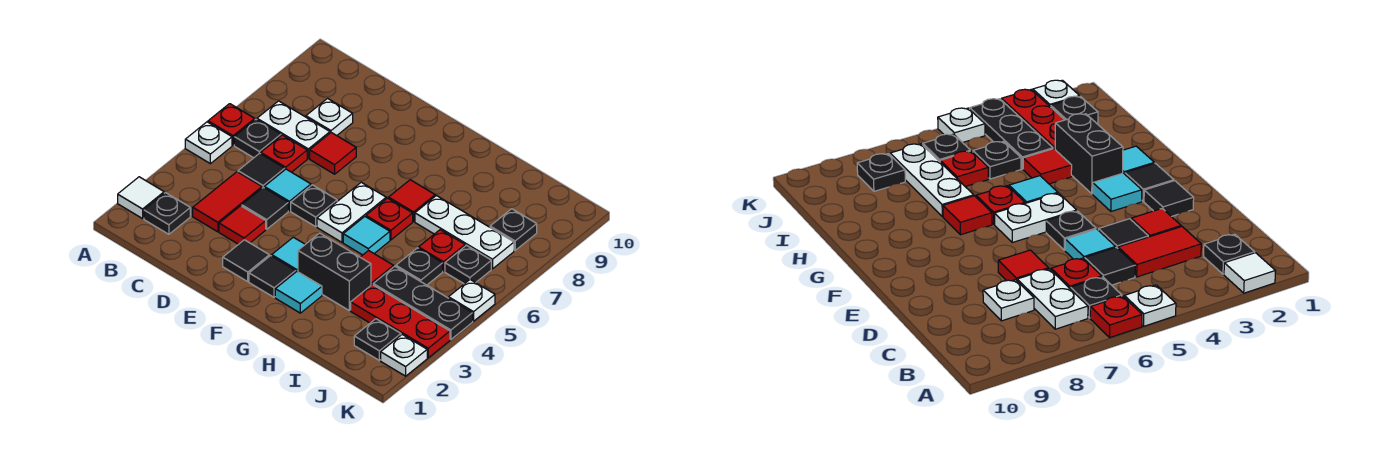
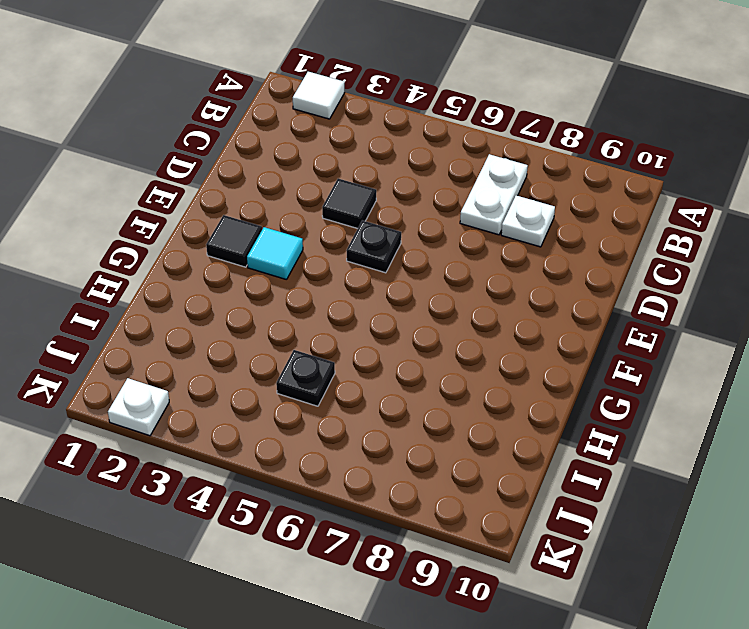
none -> white 1x1 plate [185,122,232,164]
none -> red 1x1 plate [208,104,255,145]
none -> black 1x1 plate [144,193,190,234]
none -> black 1x1 plate [234,120,281,158]

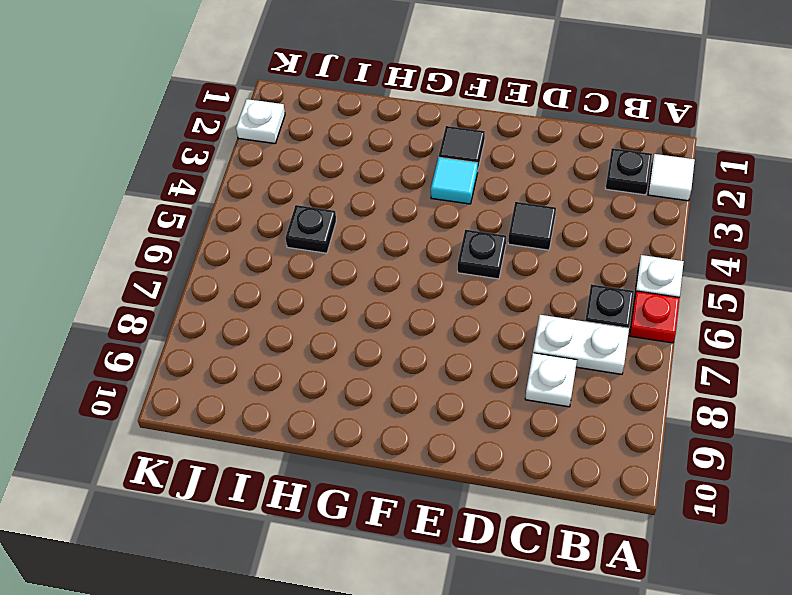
none -> red 1x2 tile [193,172,262,232]
none -> black 1x1 tile [238,153,285,188]
none -> red 1x1 plate [261,135,307,172]
none -> red 1x1 tile [219,206,266,244]

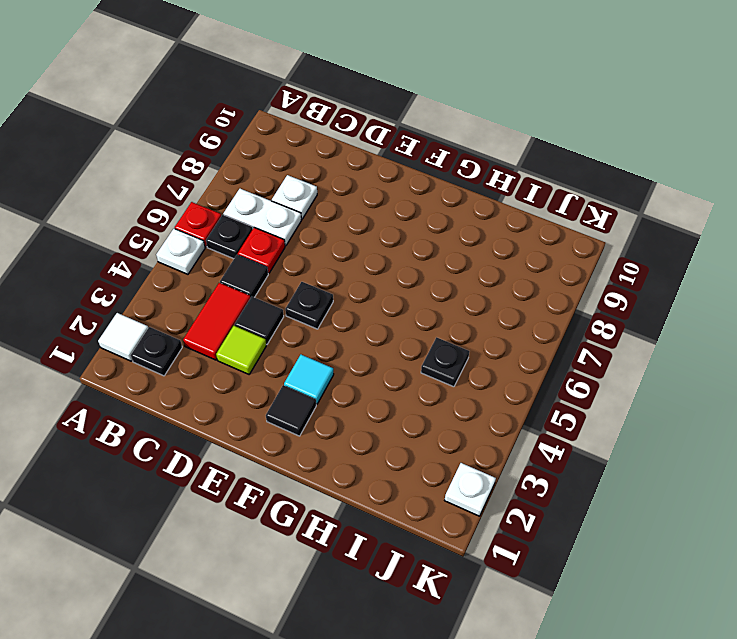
lime 1x1 tile [216,326,266,374] -> red 1x1 tile [219,206,266,244]
none -> cyan 1x1 tile [264,169,311,211]
none -> red 1x1 tile [310,133,356,174]
none -> black 1x1 tile [223,240,269,281]
none -> white 1x2 plate [317,182,386,242]

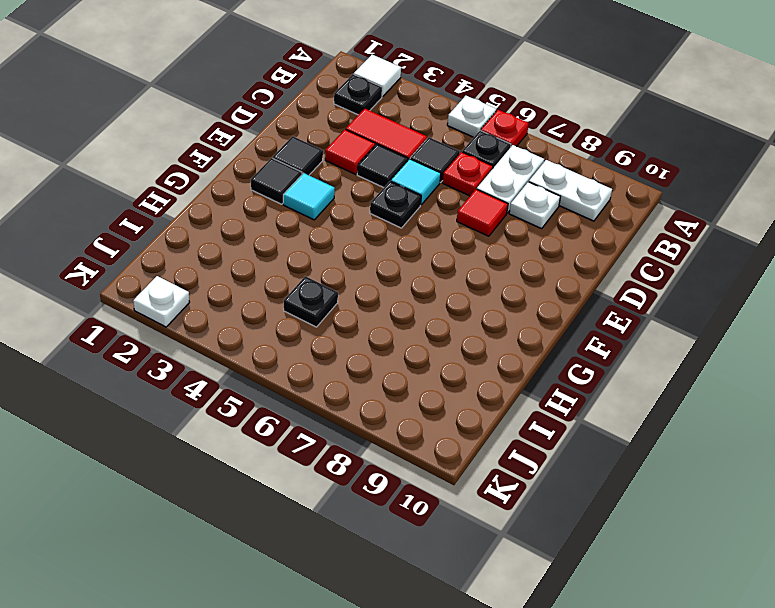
white 1x2 plate [529,160,612,221] -> white 1x2 plate moved to [317,182,386,242]
none -> cyan 1x1 tile [275,272,322,313]
none -> black 1x2 brick [298,233,371,310]
none -> cyan 1x1 tile [343,217,390,255]
none -> red 1x1 plate [366,198,413,240]

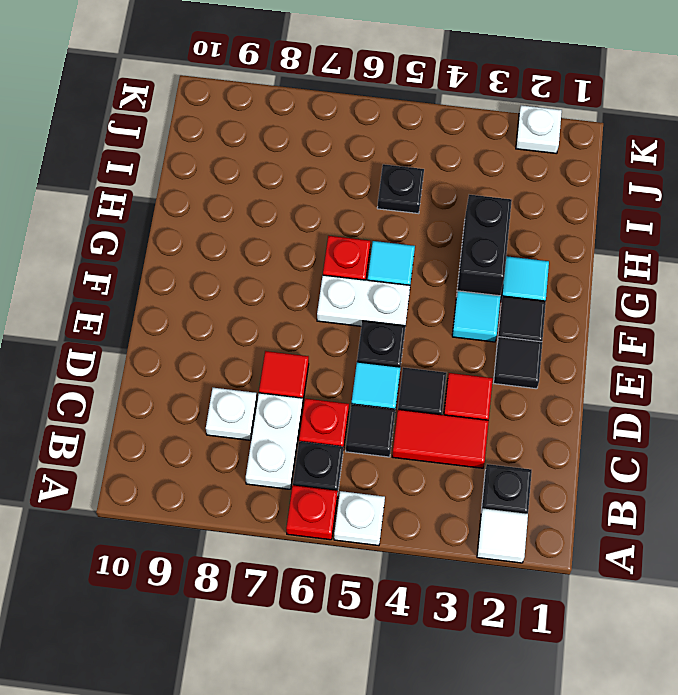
none -> red 1x1 tile [389,180,435,221]
none -> red 1x1 tile [360,250,394,285]
none -> white 1x3 plate [415,196,514,269]
none -> red 1x3 plate [351,285,450,358]

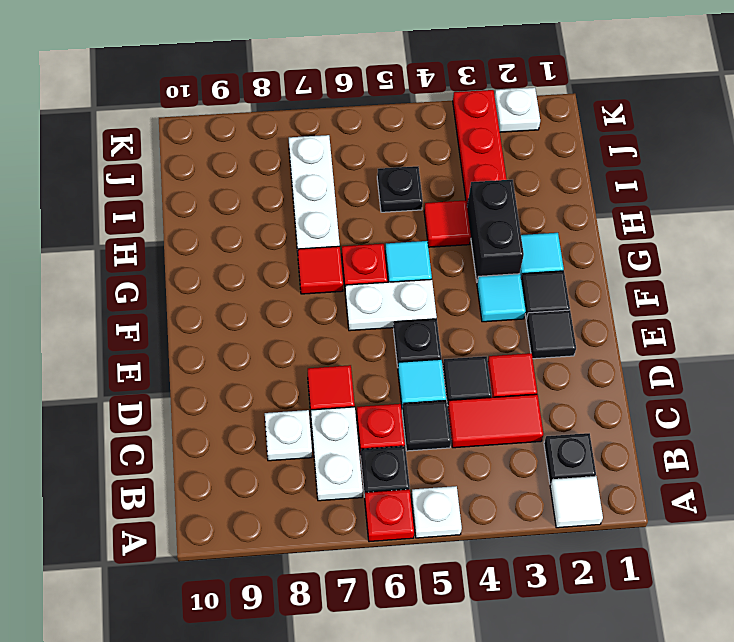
none -> black 1x3 plate [373,266,473,339]
none -> red 1x1 plate [419,230,465,271]
none -> black 1x1 plate [354,319,401,360]
none -> black 1x1 plate [445,245,491,284]

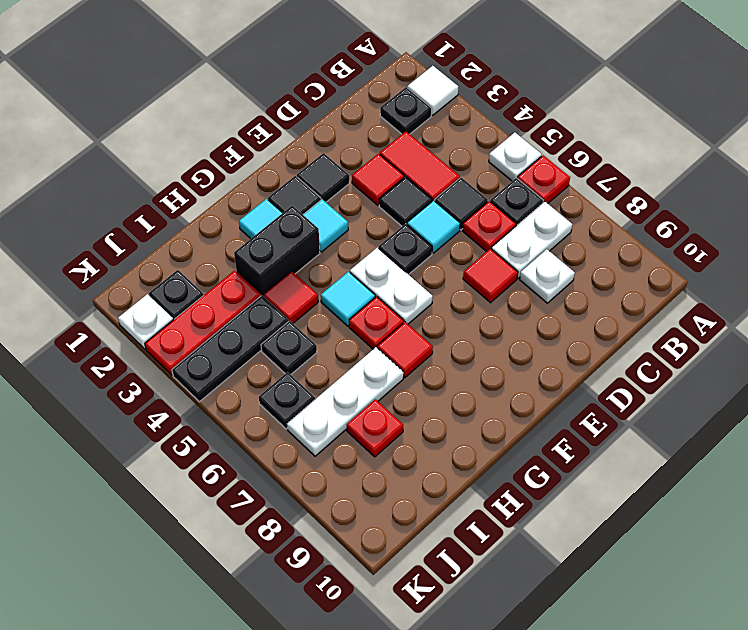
red 1x1 plate [347,399,403,457] -> red 1x1 plate moved to [419,230,465,271]
none -> black 1x1 plate [490,209,537,250]
none -> white 1x1 plate [449,280,495,321]

